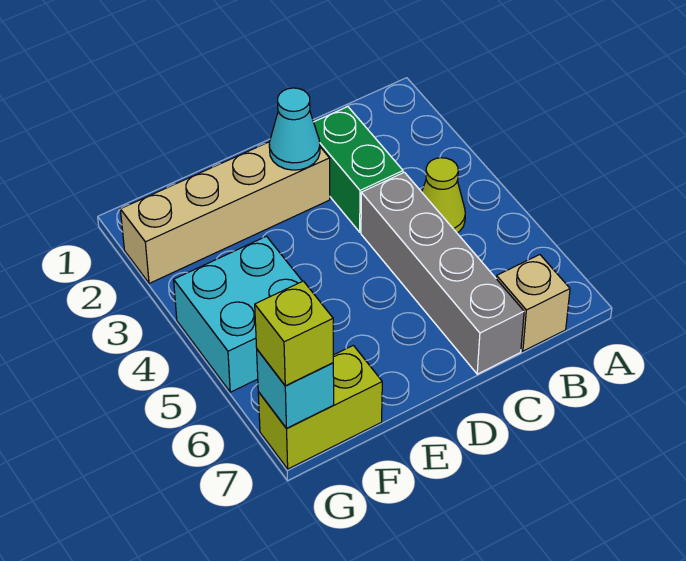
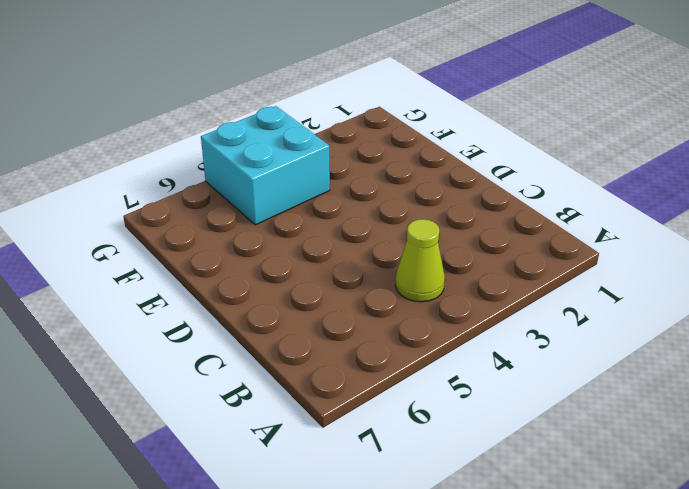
none -> tan 1x1 brick [496,255,570,351]
none -> green 1x2 brick [314,107,403,232]

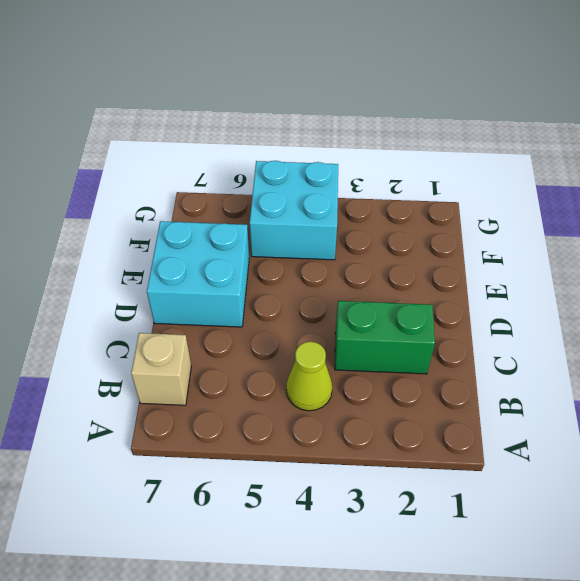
cyan 2x2 brick [147,221,249,327] -> none
none -> grey 1x4 brick [361,172,524,374]
none -> tan 1x4 brick [120,142,330,283]

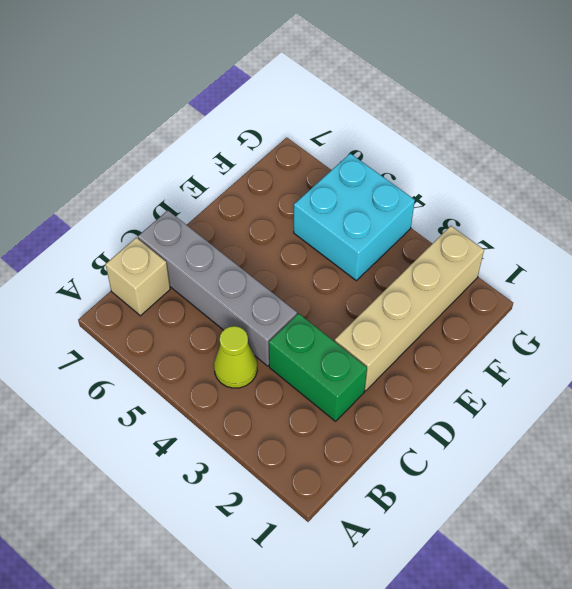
none -> lime 1x2 brick [258,345,382,469]
none -> cyan 1x1 cone [269,88,320,170]

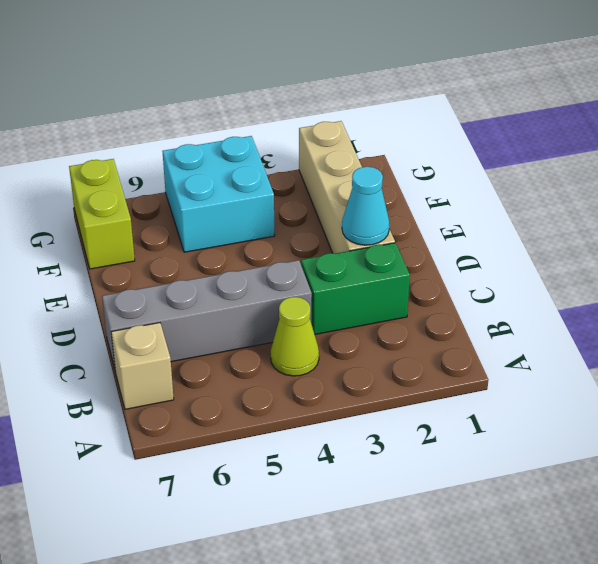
none -> cyan 1x1 brick [257,350,334,428]
none -> lime 1x1 brick [255,281,333,386]

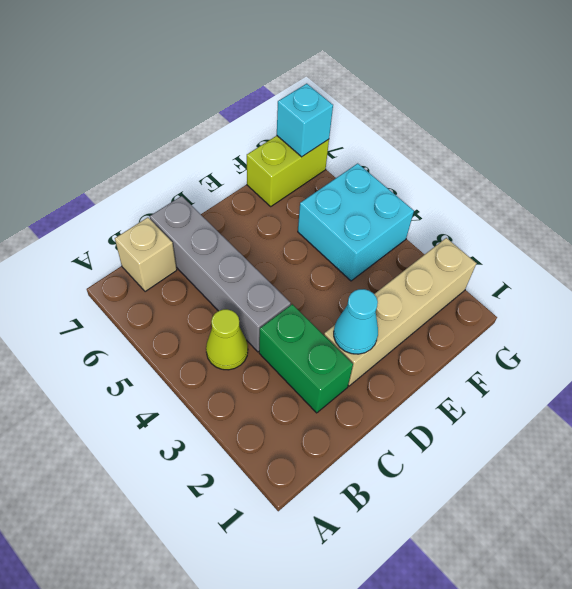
none -> lime 1x1 brick [255,281,333,386]

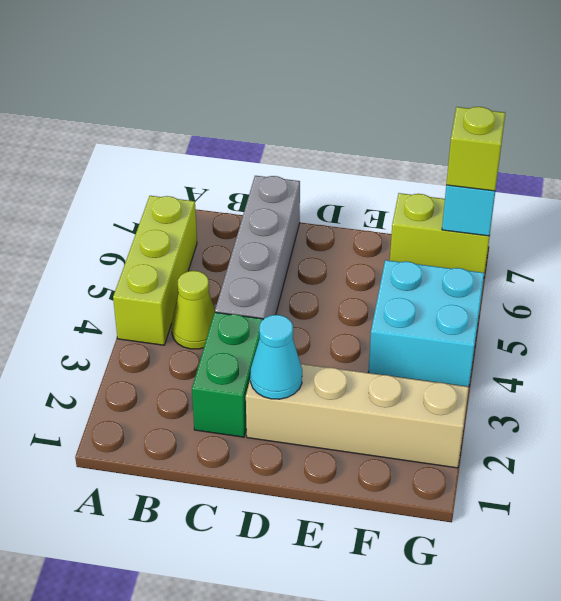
lime 1x3 brick [113,196,197,345] -> none
none -> tan 1x1 brick [496,255,570,351]

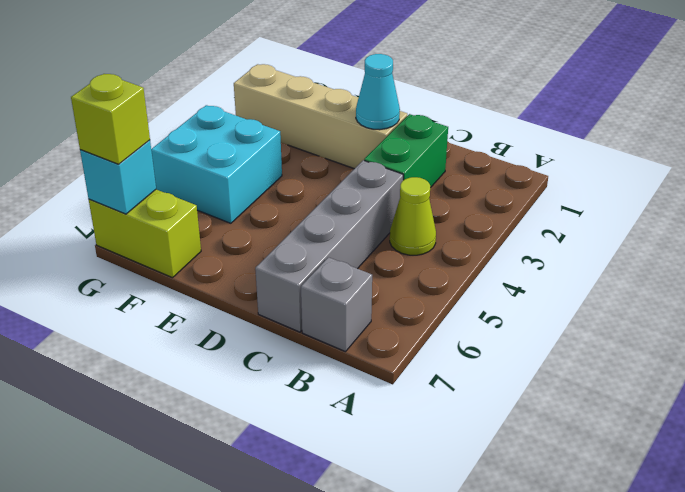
grey 1x1 brick [301,257,372,352] -> tan 1x1 brick [496,255,570,351]

